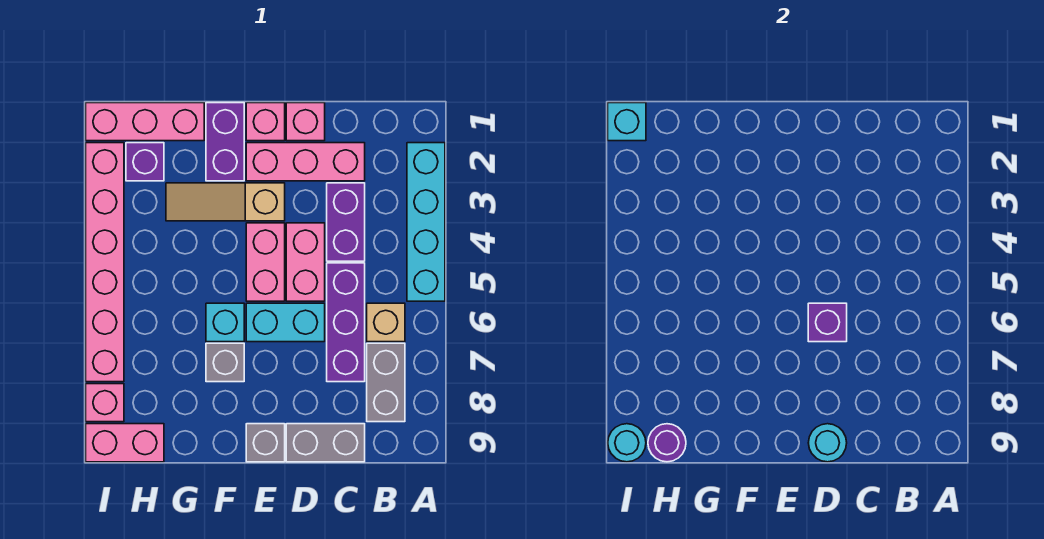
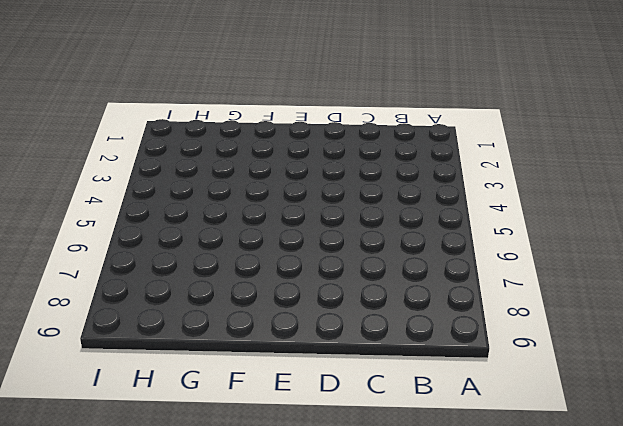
none -> cyan 1x4 brick [407,143,445,301]
none -> tan 1x1 brick [367,303,405,342]
none -> grey 1x2 brick [367,343,405,422]

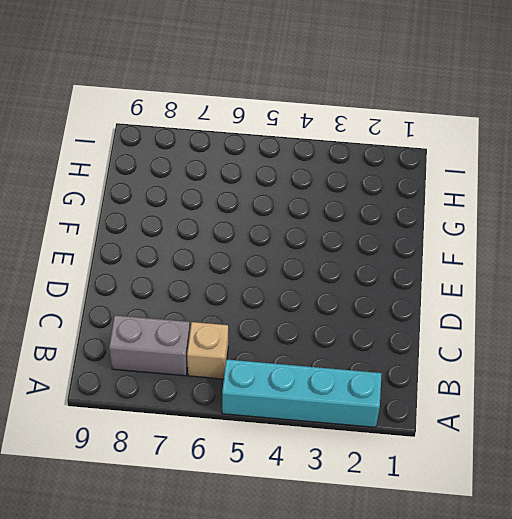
none -> pink 1x3 brick [246,143,365,181]
none -> purple 1x2 brick [327,183,365,261]
none -> purple 1x3 brick [327,263,365,382]

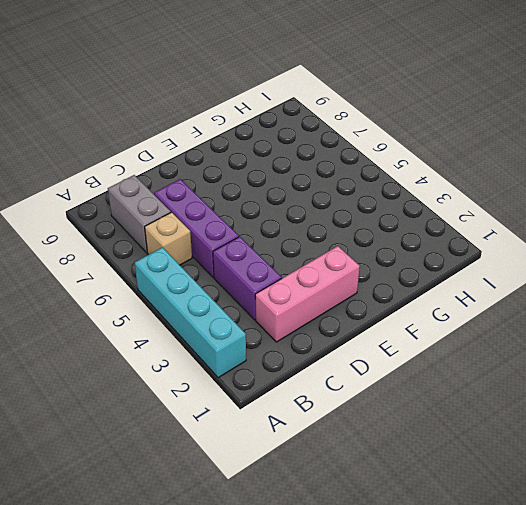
none -> grey 1x2 brick [286,424,365,462]
none -> pink 1x1 brick [286,103,325,141]
none -> pink 1x2 brick [286,223,325,301]

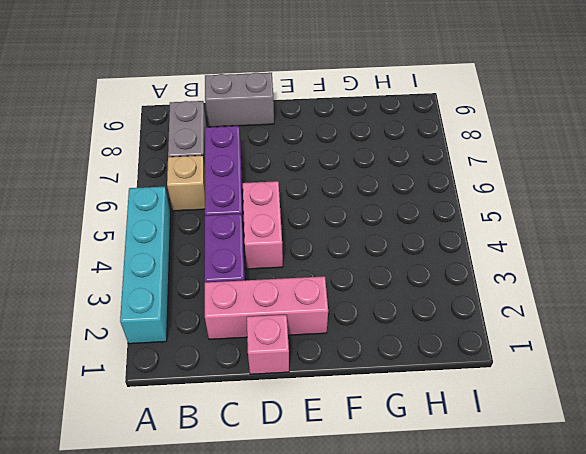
none -> cyan 1x2 brick [246,303,325,342]
none -> pink 1x1 brick [246,103,285,141]
none -> tan 1x3 slope [166,183,285,221]

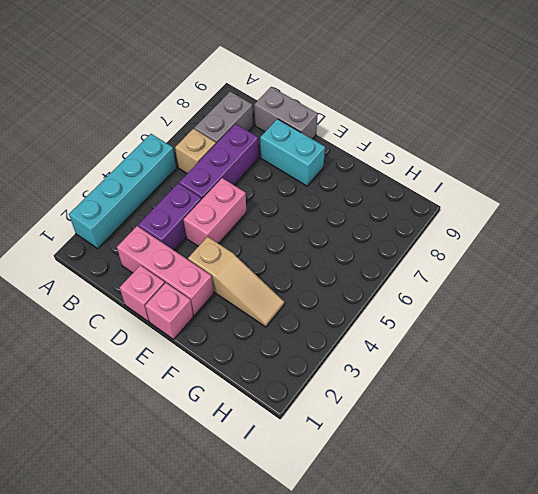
cyan 1x2 brick [260,119,325,186] -> cyan 1x2 brick moved to [246,303,325,342]
none -> pink 1x2 brick [246,223,285,301]
none -> grey 1x1 brick [246,424,285,462]
none -> purple 1x2 brick [206,103,244,181]

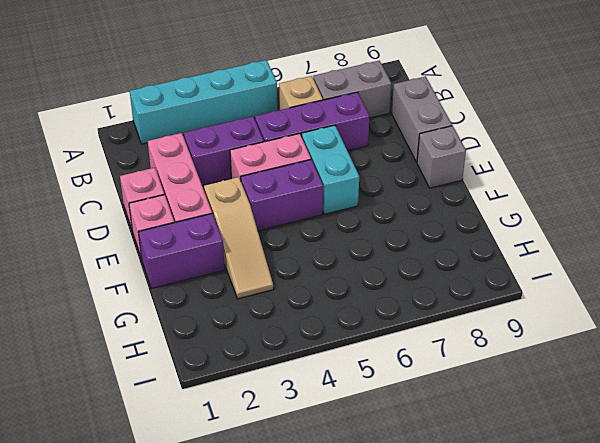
purple 1x2 brick [241,160,323,231] -> pink 1x2 brick [246,223,285,301]
none -> cyan 1x1 brick [206,303,244,342]
none -> grey 1x1 brick [206,343,244,382]
none -> pink 1x3 brick [86,103,204,141]

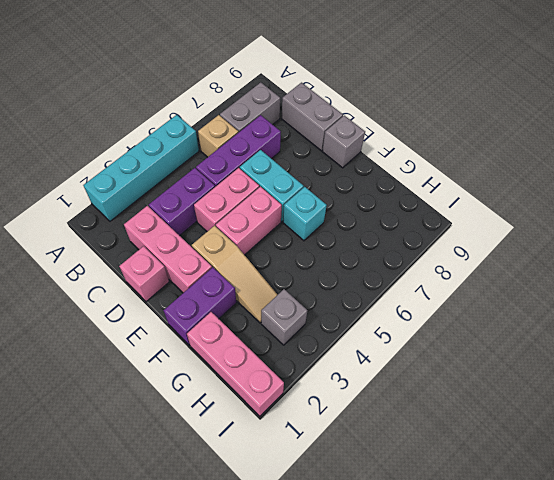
grey 1x1 brick [261,289,307,345] -> grey 1x1 brick moved to [206,343,244,382]
none -> pink 1x1 brick [246,103,285,141]
none -> purple 1x1 brick [126,143,164,181]
none -> pink 1x2 brick [86,424,164,462]

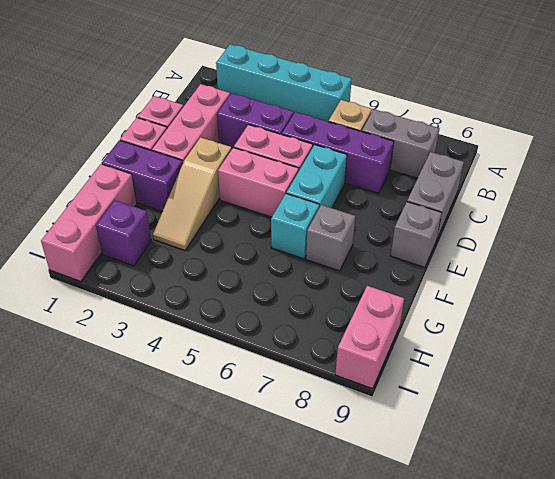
none -> pink 1x6 brick [86,143,124,382]
none -> pink 1x1 brick [86,384,124,422]
none -> purple 1x1 brick [808,303,847,342]

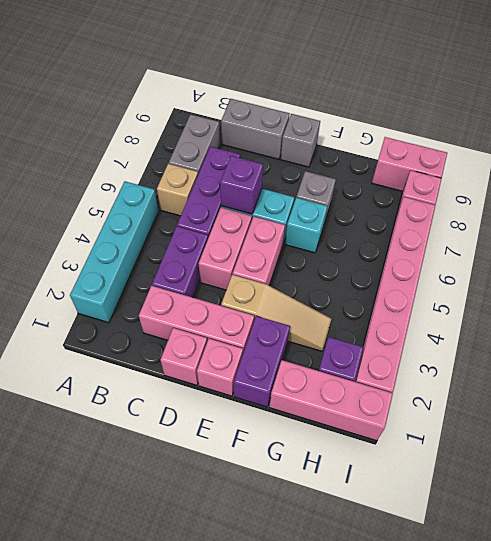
none -> cyan 1x1 round brick [808,424,847,462]
none -> purple 1x1 round brick [648,424,686,462]
none -> cyan 1x1 brick [608,103,646,141]

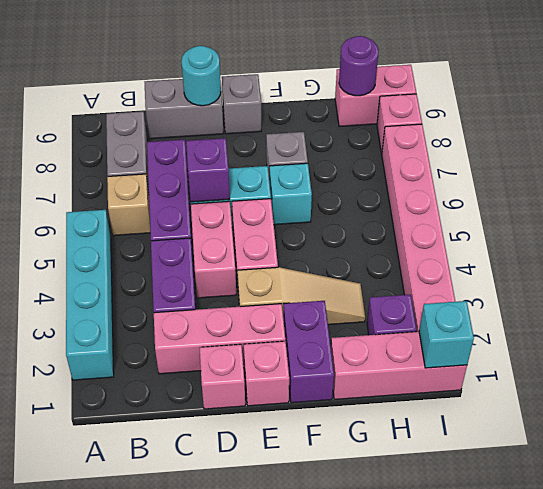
none -> cyan 1x1 round brick [608,424,646,462]

